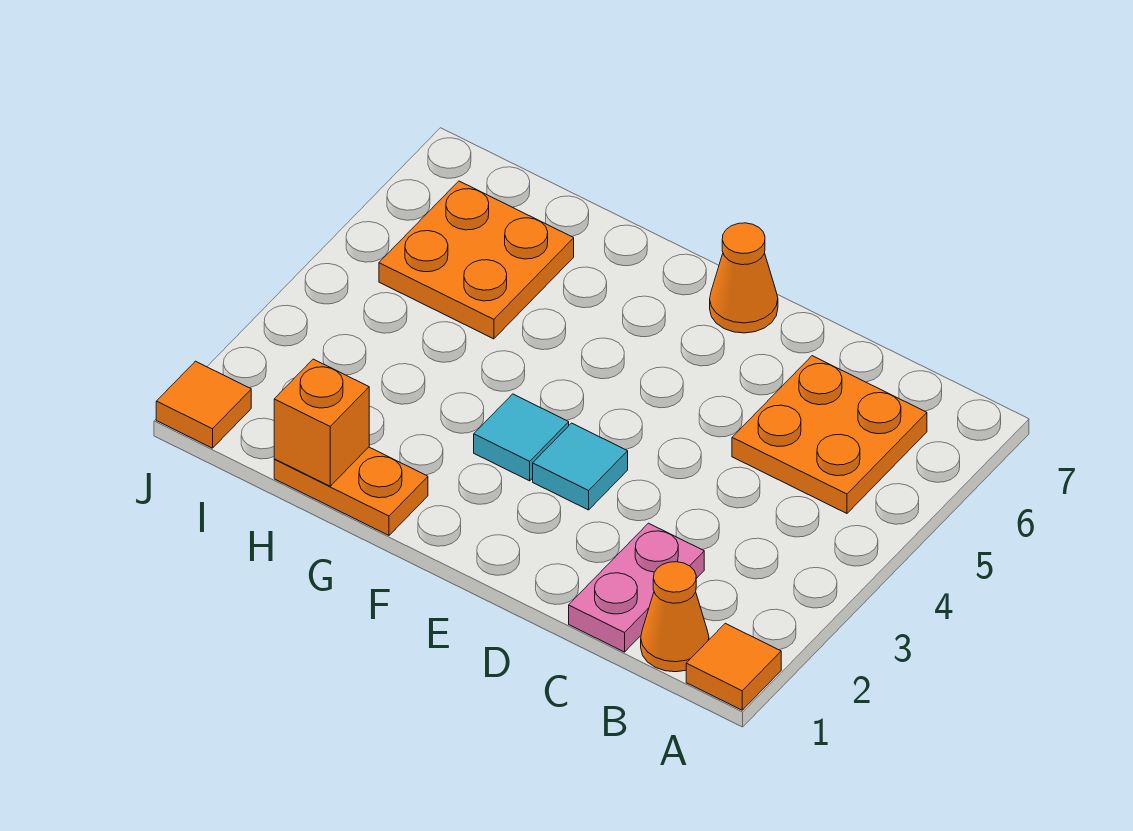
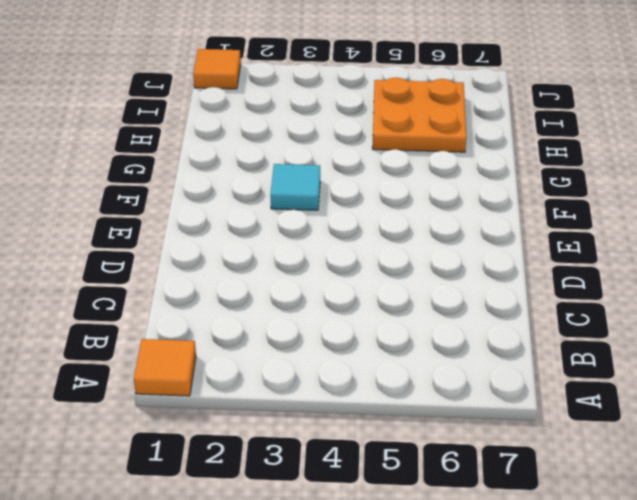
none -> orange 1x1 cone [641,562,709,672]
none -> orange 2x2 plate [732,356,927,513]

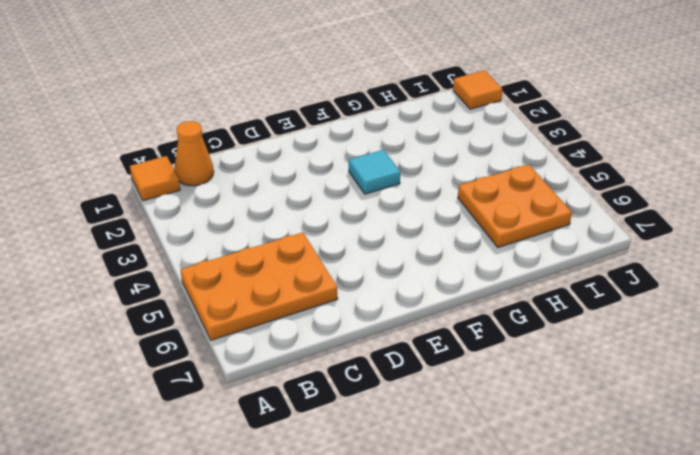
orange 2x3 plate [180,232,338,340] -> orange 2x2 plate [732,356,927,513]
none -> pink 1x2 plate [569,523,704,652]
none -> cyan 1x1 tile [533,423,628,510]

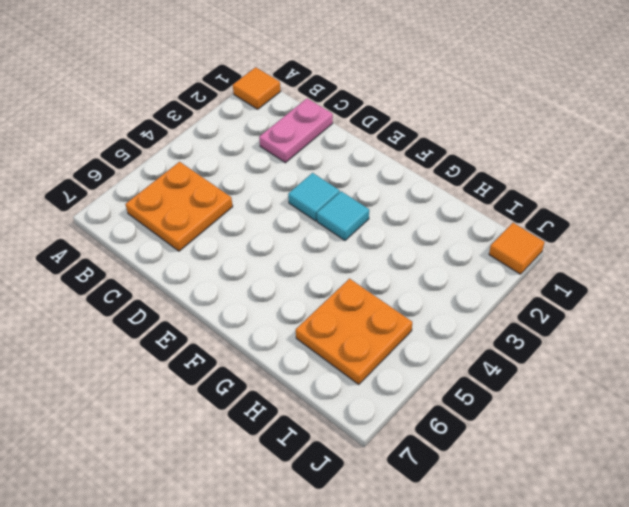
none -> orange 1x1 cone [641,562,709,672]
none -> orange 1x1 cone [710,223,778,333]

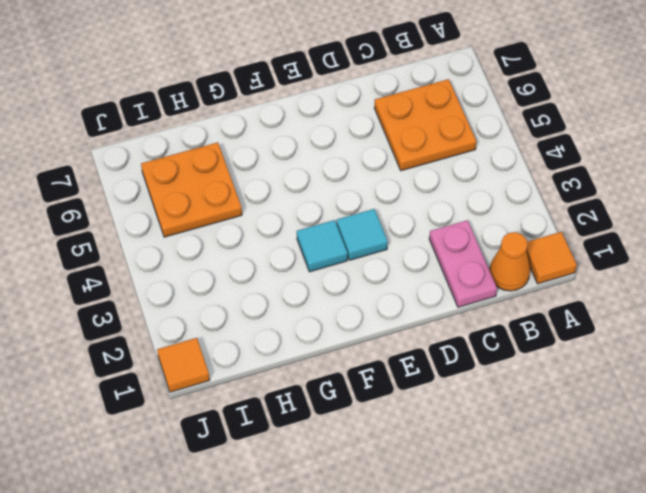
none -> orange 1x1 cone [710,223,778,333]
none -> orange 1x2 plate [274,447,428,535]

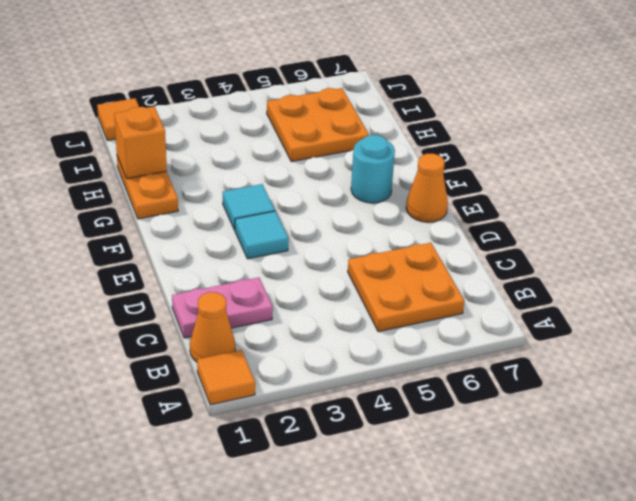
cyan 1x1 round brick [351,135,395,203] -> none

